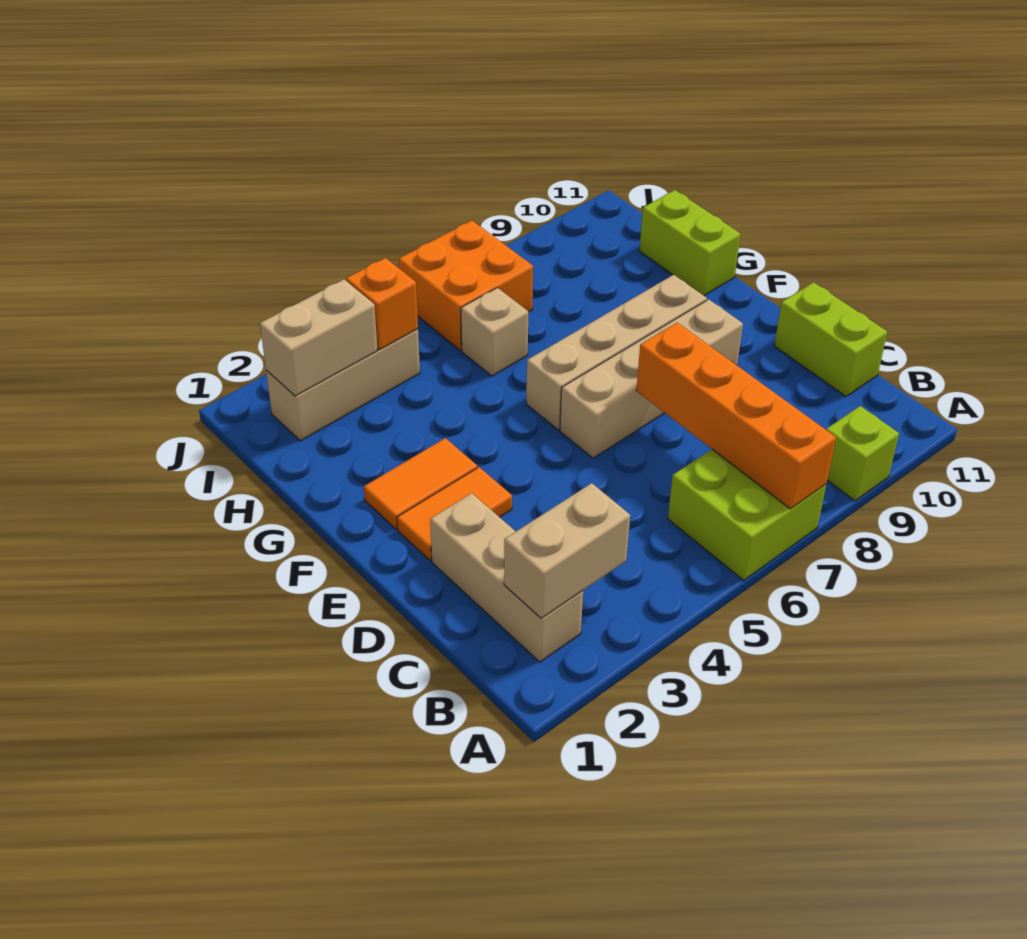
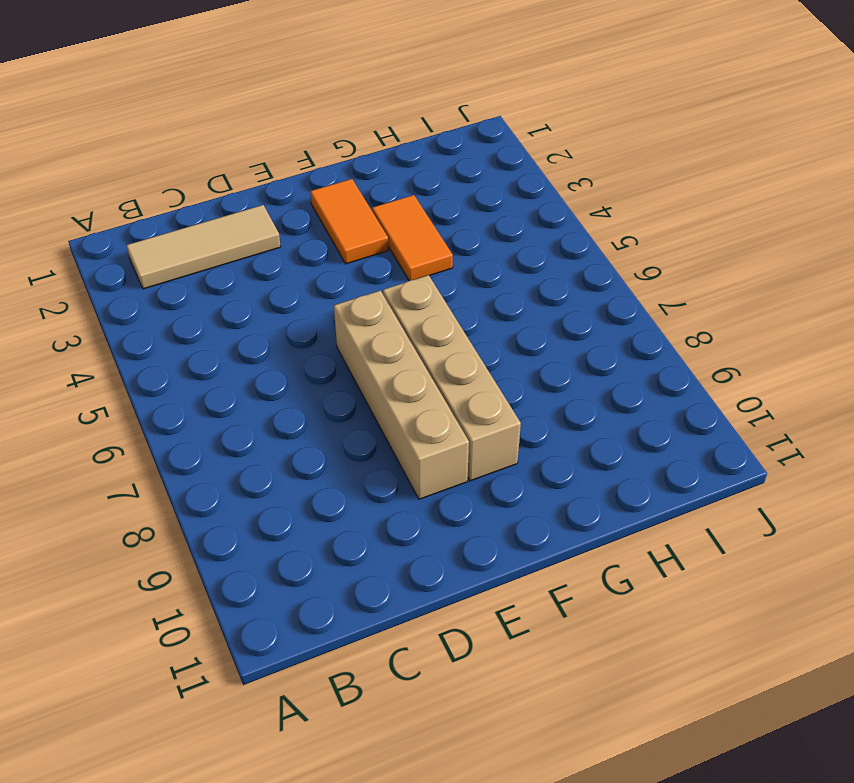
tan 1x3 tile [127,205,281,289] -> tan 1x3 brick [430,493,583,662]
orange 1x2 tile [372,195,453,281] -> orange 1x2 tile moved to [397,467,512,561]
none -> lime 2x2 brick [668,449,826,580]
none -> lime 1x1 brick [826,406,899,501]
none -> lime 1x2 brick [774,282,887,396]

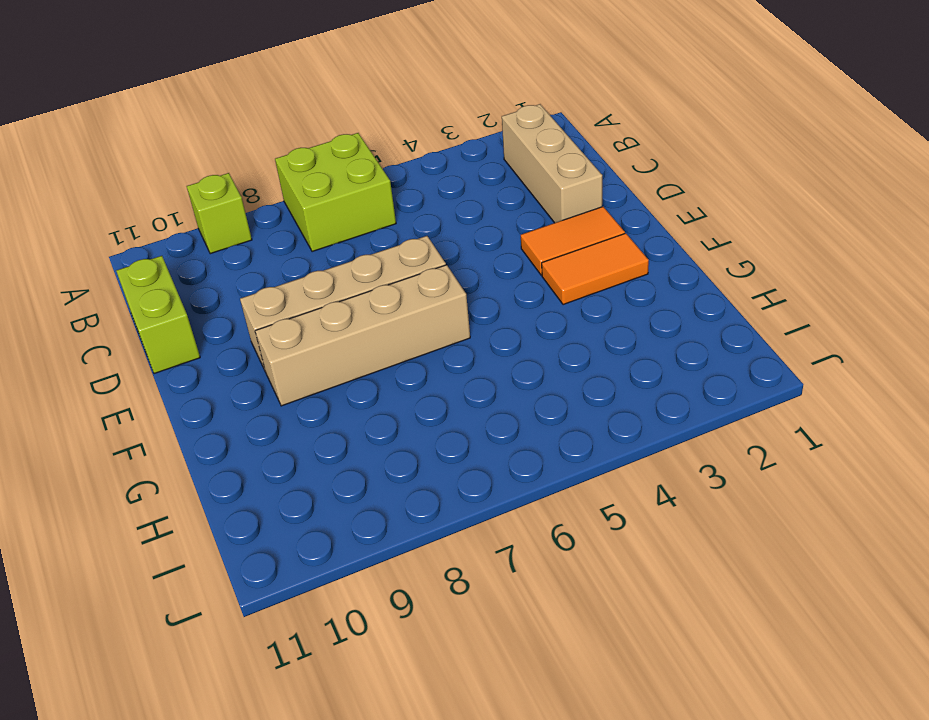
none -> lime 1x2 brick [639,190,740,296]
none -> tan 1x1 brick [461,288,528,376]
none -> tan 1x3 brick [266,329,420,441]

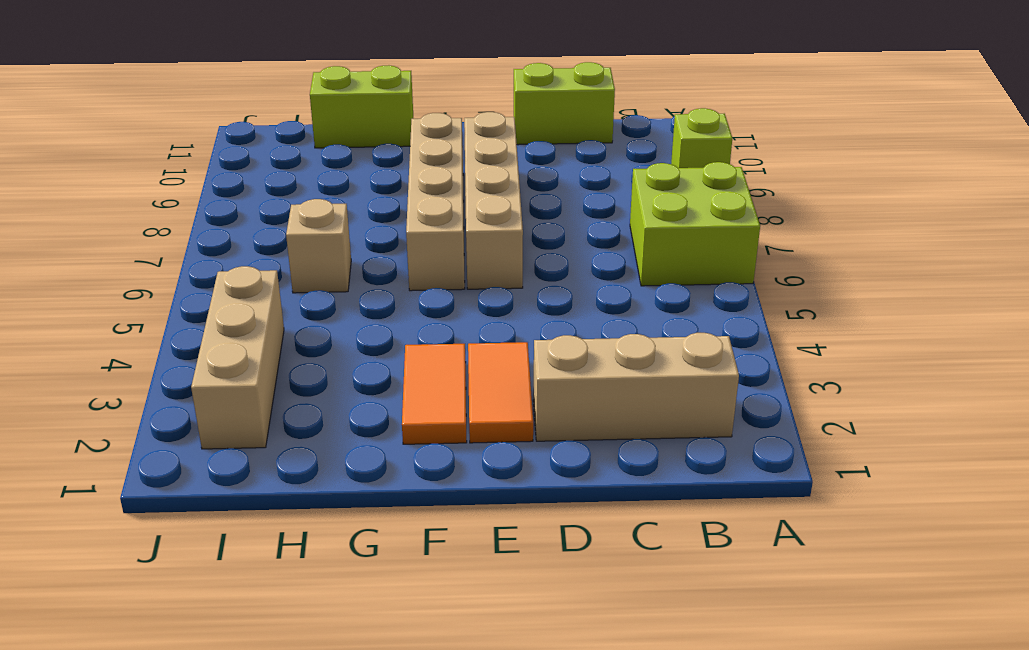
none -> orange 2x2 brick [399,220,533,350]
none -> orange 1x4 brick [636,323,836,509]
none -> tan 1x2 brick [504,483,630,618]

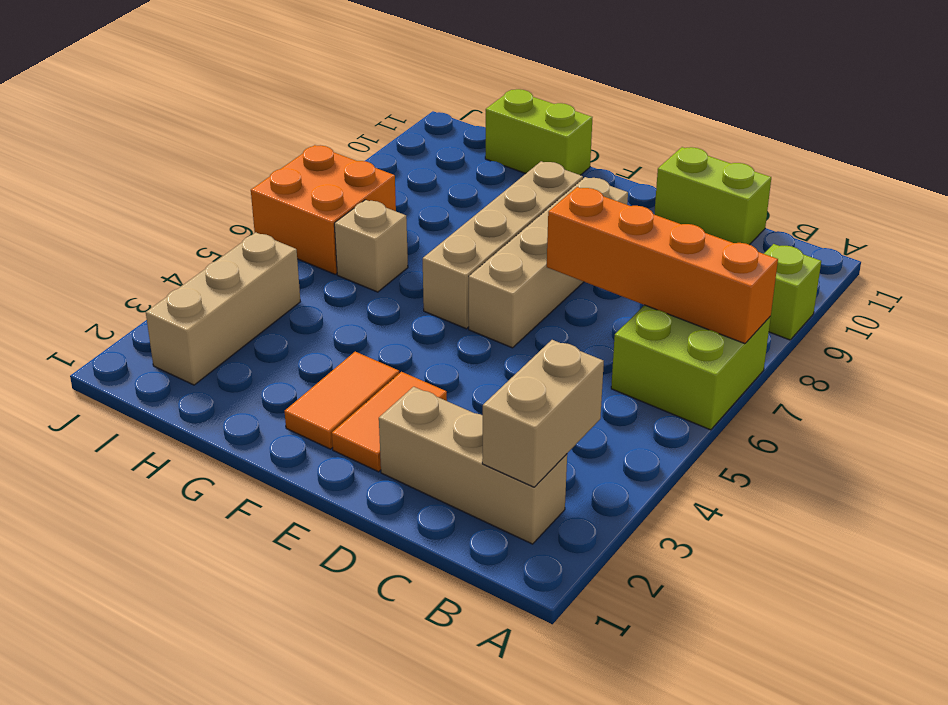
none -> tan 1x2 brick [260,279,378,396]
none -> orange 1x1 brick [346,258,418,350]

